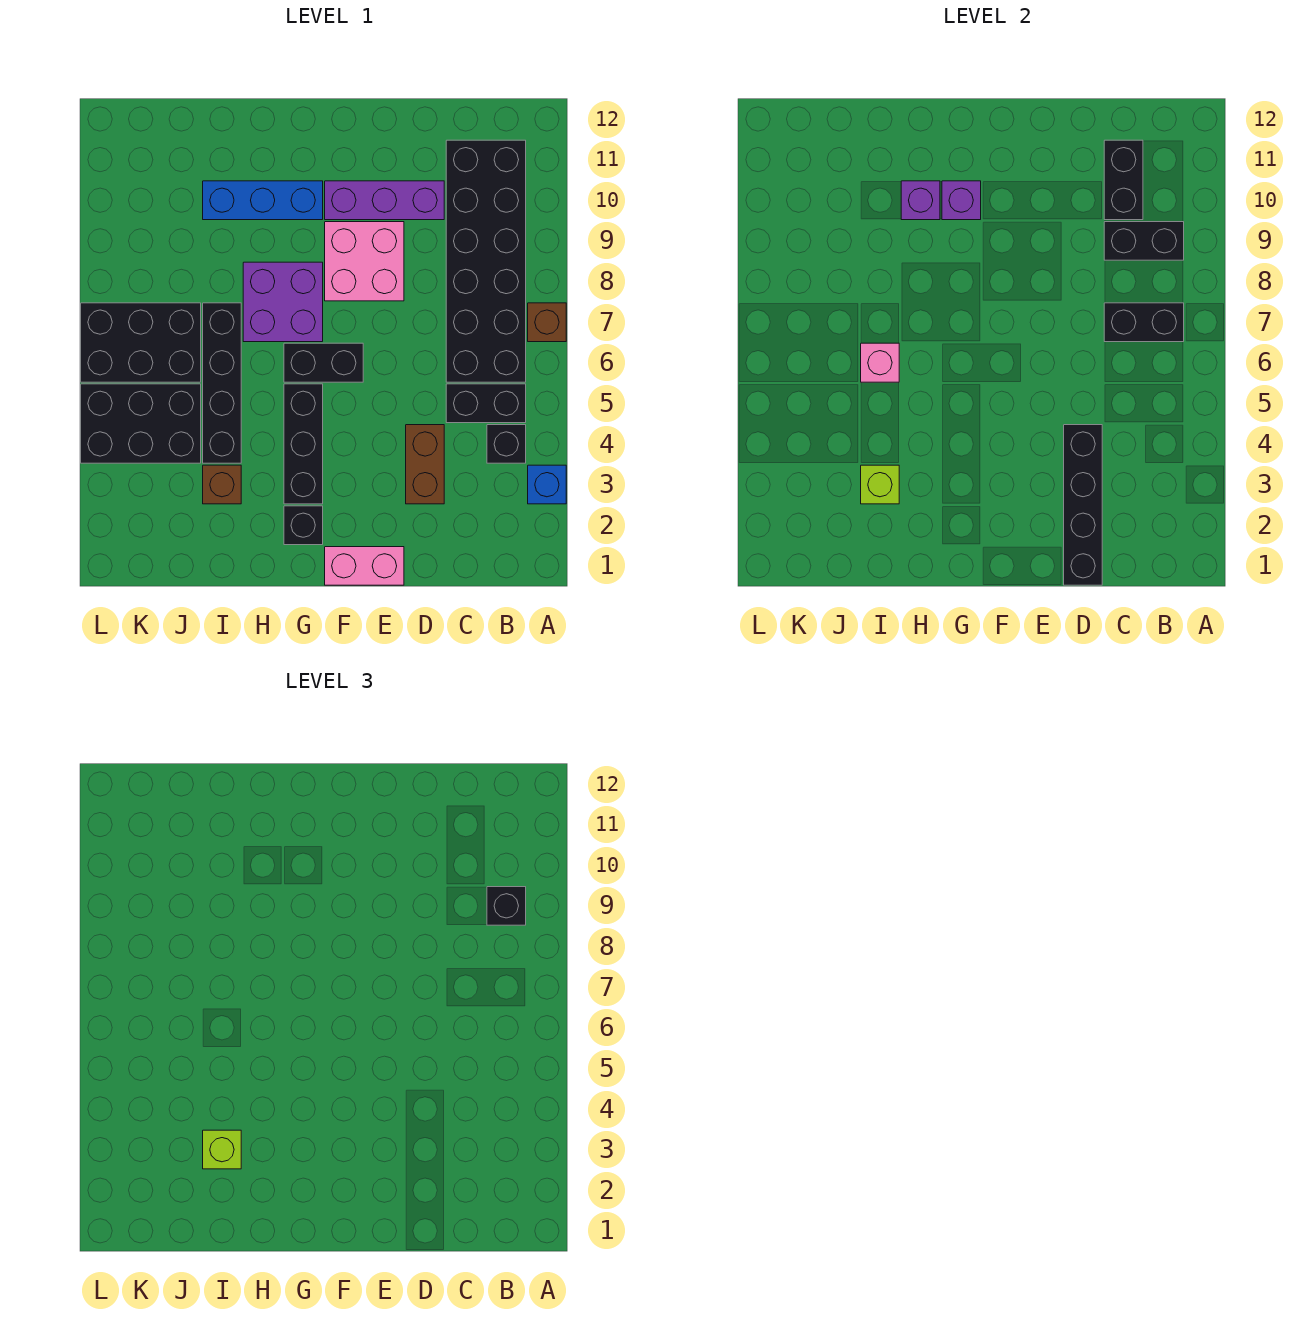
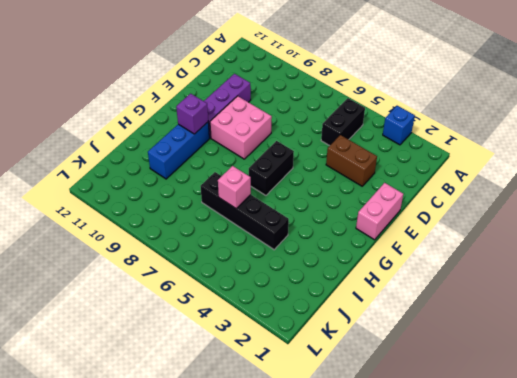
none -> brown 1x1 brick [528,303,566,342]
none -> black 1x1 brick [487,425,526,463]
none -> black 2x6 brick [446,140,526,382]

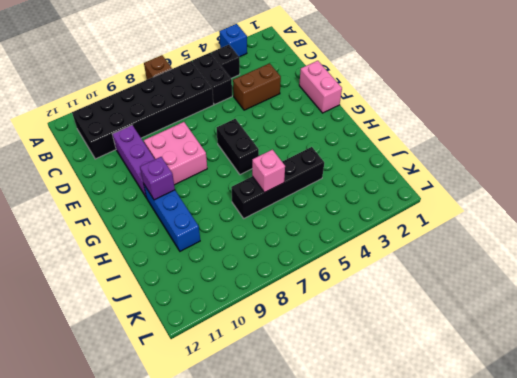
none -> black 1x1 brick [284,506,323,545]
none -> black 1x3 brick [284,384,323,504]
none -> purple 2x2 brick [243,262,323,342]

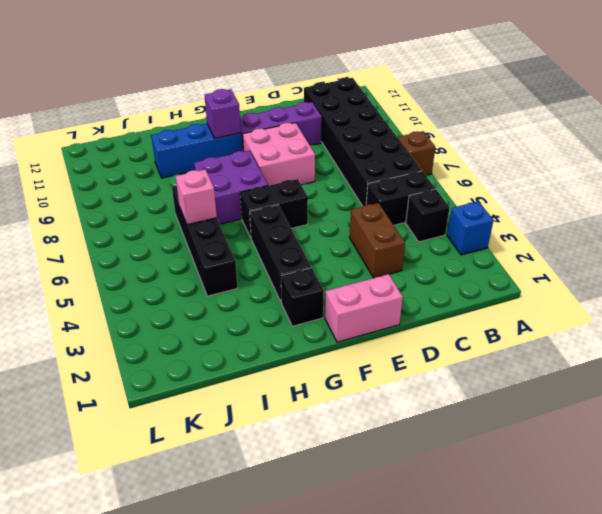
none -> brown 1x1 brick [203,465,241,504]
none -> black 2x3 brick [81,384,201,463]
none -> black 2x3 brick [81,303,201,382]

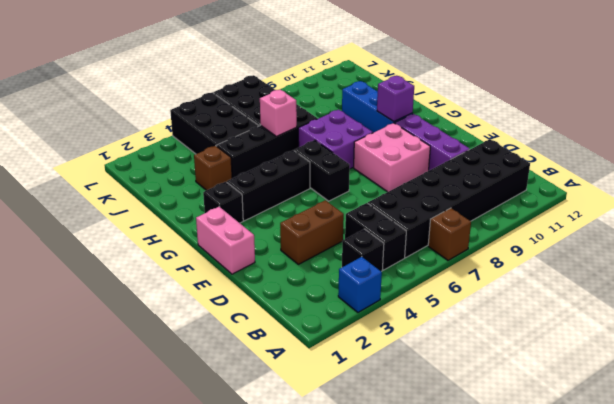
none -> black 1x2 brick [1104,303,1184,342]
none -> black 1x2 brick [1104,222,1184,260]
none -> black 1x2 brick [1104,140,1143,220]

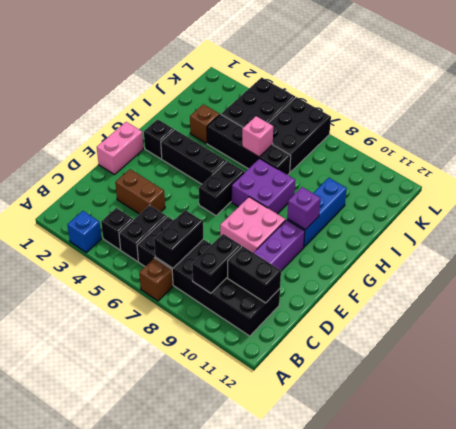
none -> black 1x4 brick [1064,425,1102,585]
none -> purple 1x1 brick [901,181,940,220]
none -> lime 1x1 brick [861,465,899,504]

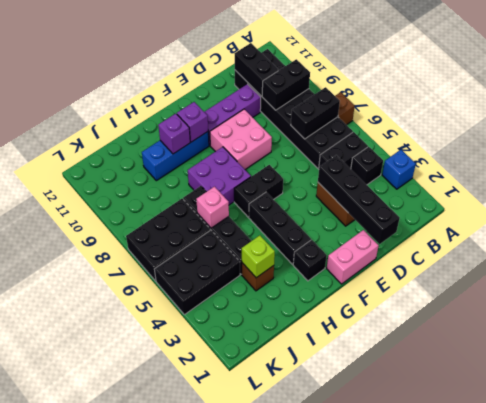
none -> black 1x1 brick [487,887,526,925]
none -> lime 1x1 brick [203,1130,241,1169]

